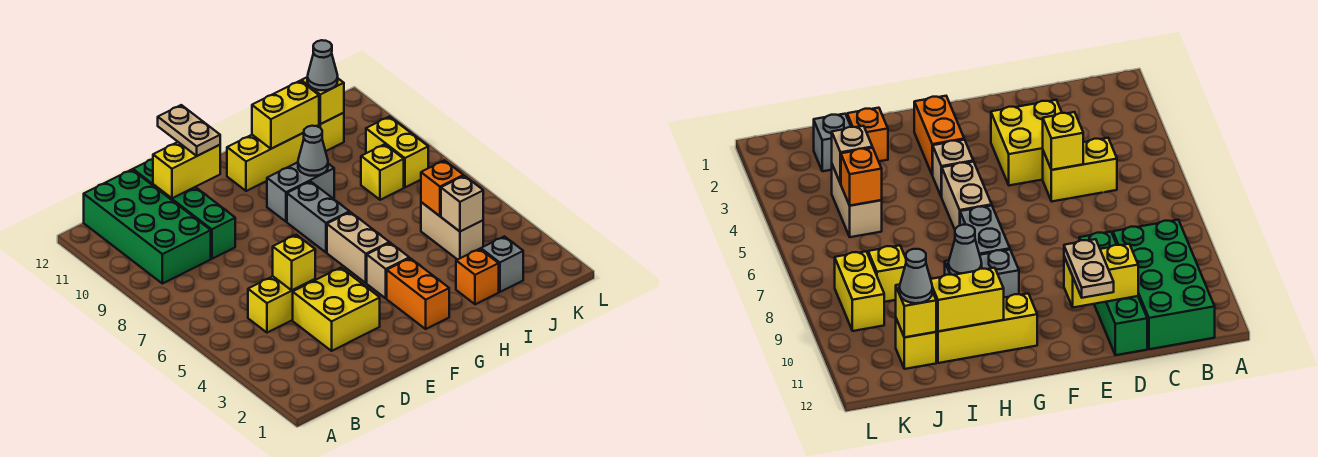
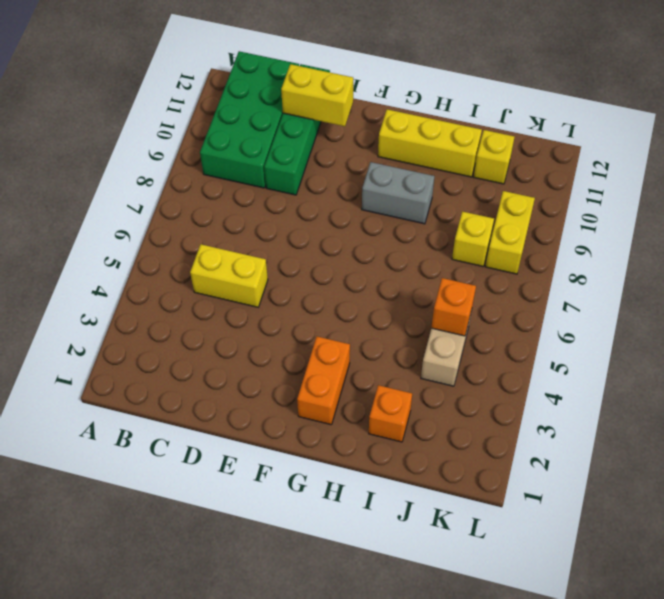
none -> yellow 2x2 brick [293,268,380,351]
none -> tan 1x1 brick [367,243,409,298]
none -> tan 1x2 brick [327,212,389,283]

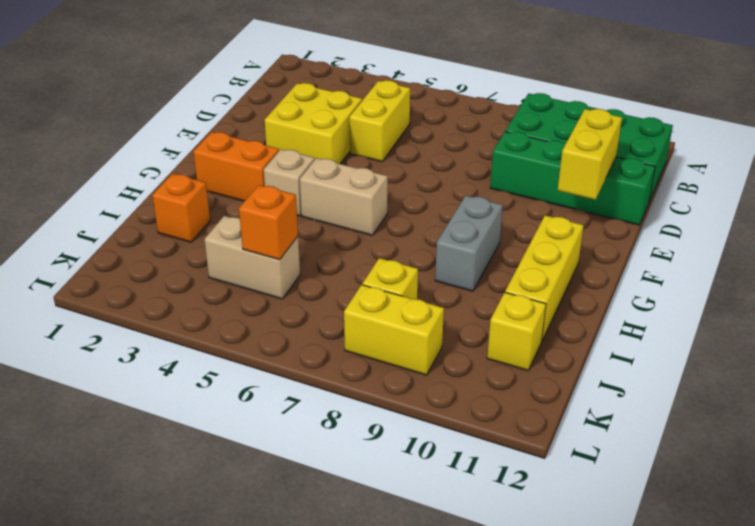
none -> grey 1x2 brick [287,181,349,252]
none -> grey 1x1 brick [481,236,523,292]
none -> yellow 1x1 brick [273,235,315,290]

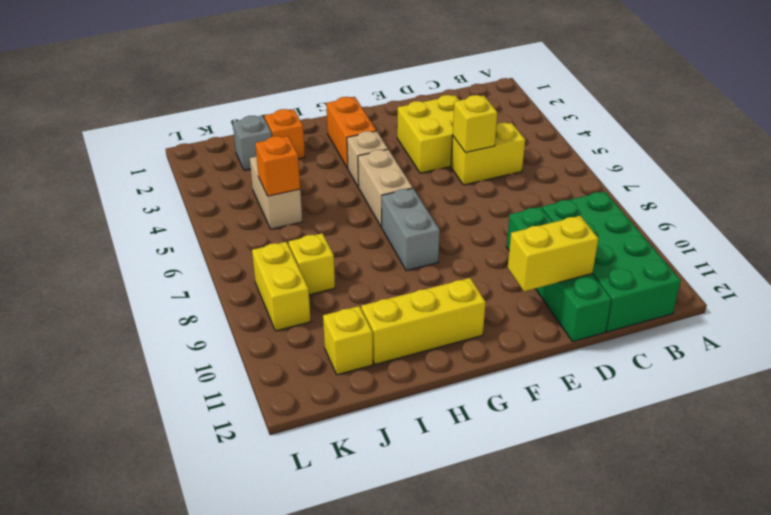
none -> grey 1x2 brick [267,162,334,222]
none -> grey 1x1 cone [298,126,328,176]
none -> yellow 1x2 brick [252,81,319,149]

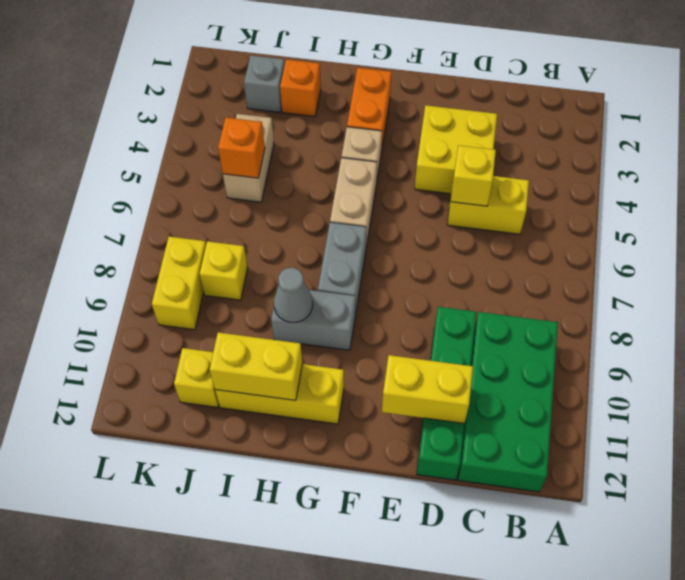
none -> tan 1x1 brick [441,176,483,231]
none -> yellow 1x1 brick [301,77,344,124]
none -> tan 1x2 plate [158,105,220,156]

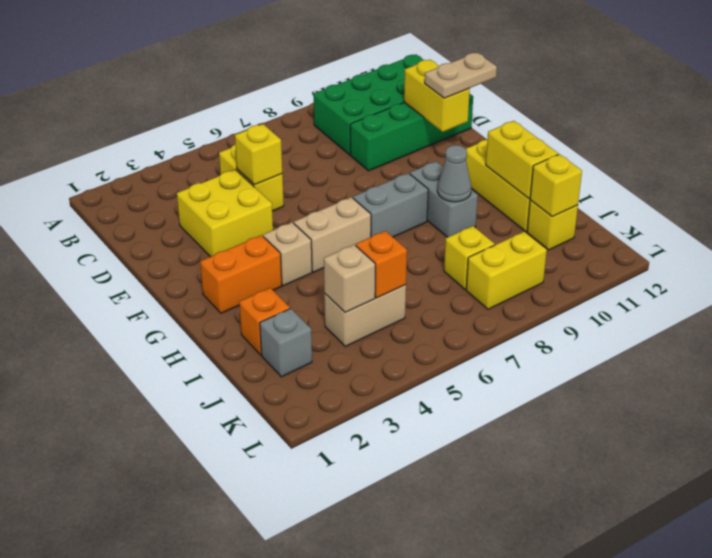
none -> grey 1x1 cone [307,40,338,90]

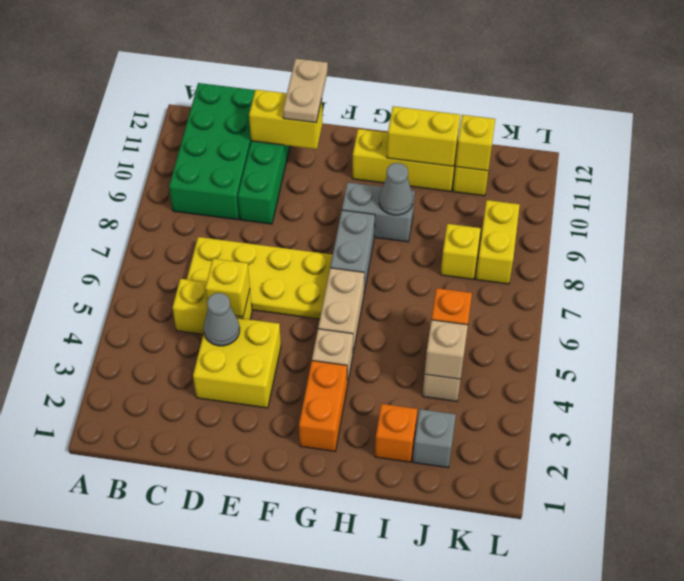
yellow 2x4 plate [187,237,333,319] -> none
grey 1x1 cone [204,293,240,346] -> grey 1x1 cone moved to [307,40,338,90]

